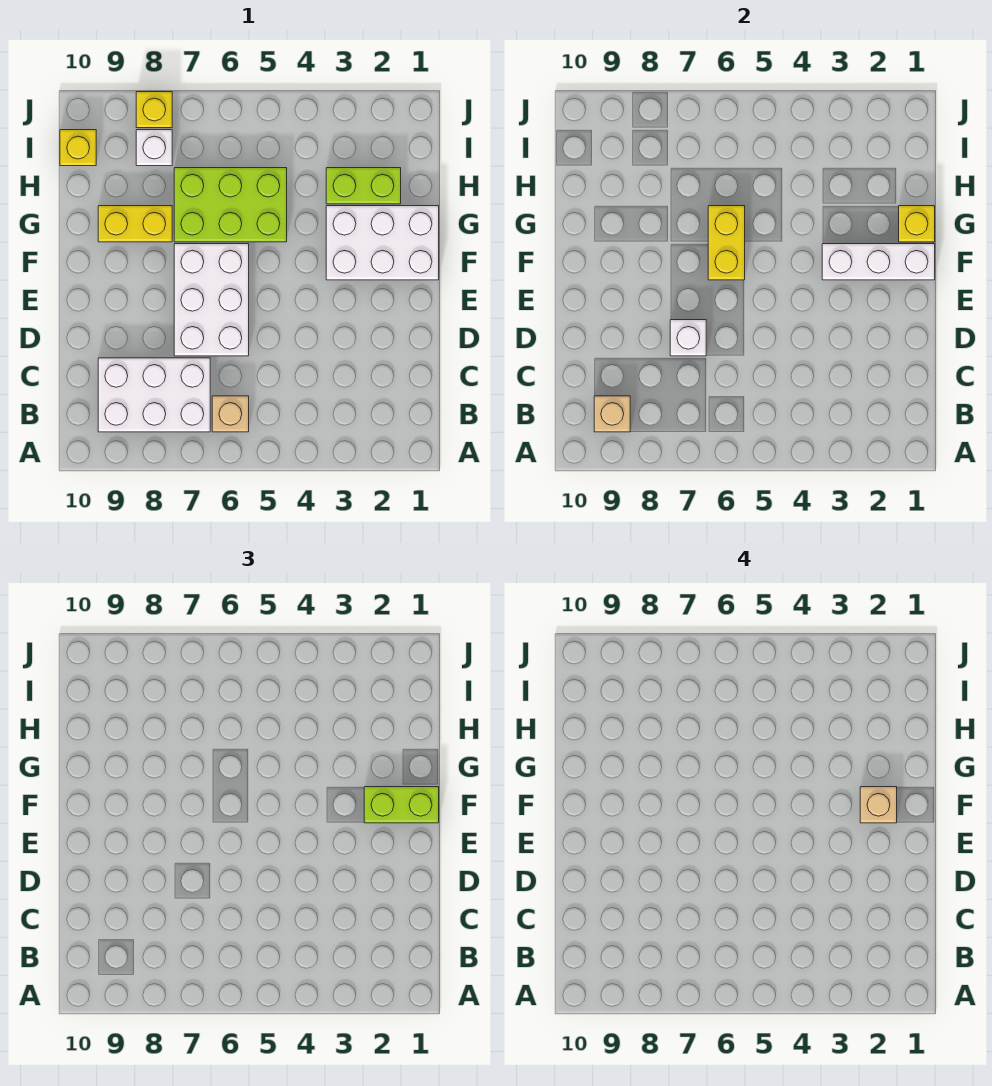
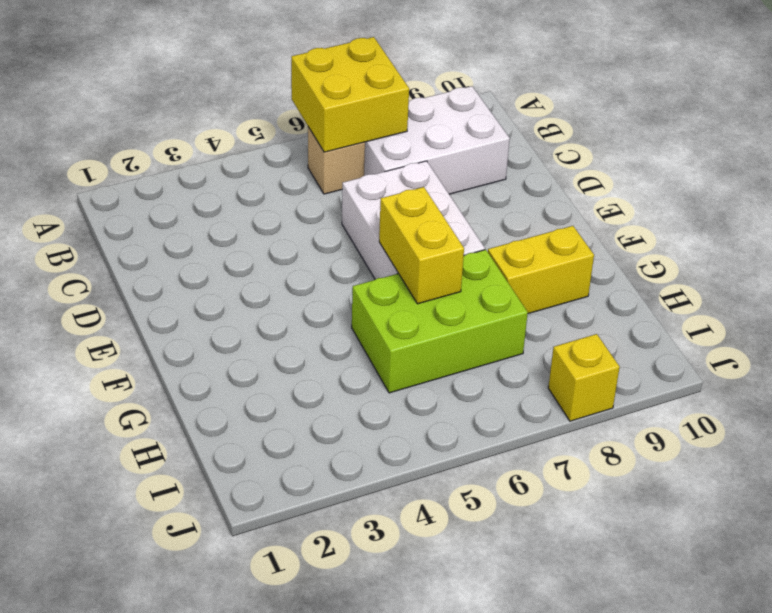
yellow 2x2 brick [291,37,409,152] -> none
none -> white 2x3 brick [326,206,439,280]
none -> lime 1x2 brick [326,168,401,204]
none -> white 1x1 brick [136,130,172,166]

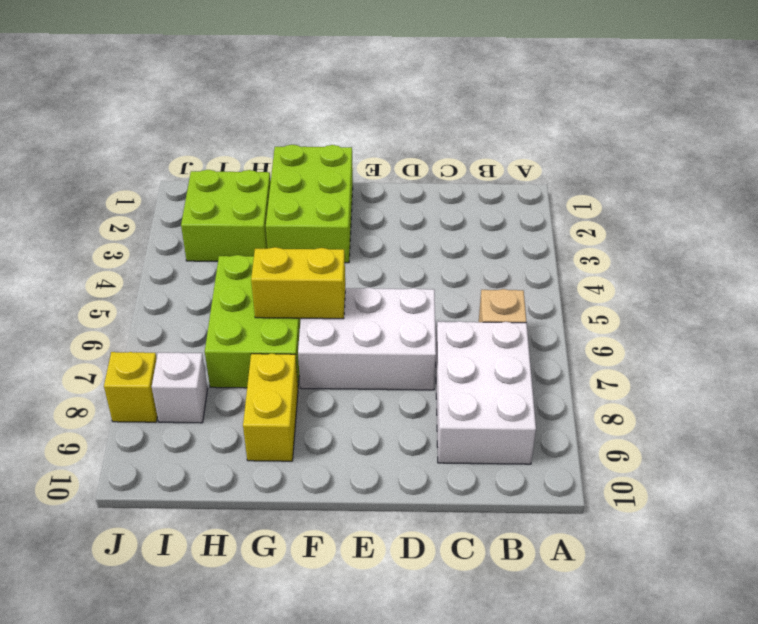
lime 2x3 brick [266,145,353,263] -> white 2x3 brick [326,206,439,280]
lime 2x2 brick [181,170,271,261] -> lime 1x2 brick [326,168,401,204]
none -> yellow 1x1 brick [60,130,96,166]
none -> tan 1x1 brick [594,396,630,432]
none -> white 1x1 brick [670,320,706,356]

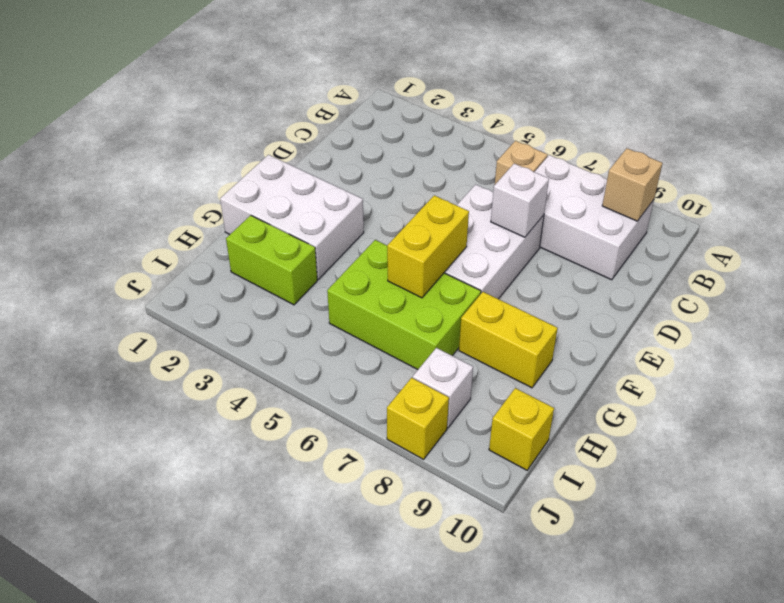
none -> white 1x3 brick [822,244,935,280]
none -> yellow 1x1 brick [899,206,935,242]
none -> lime 1x2 brick [364,787,439,823]

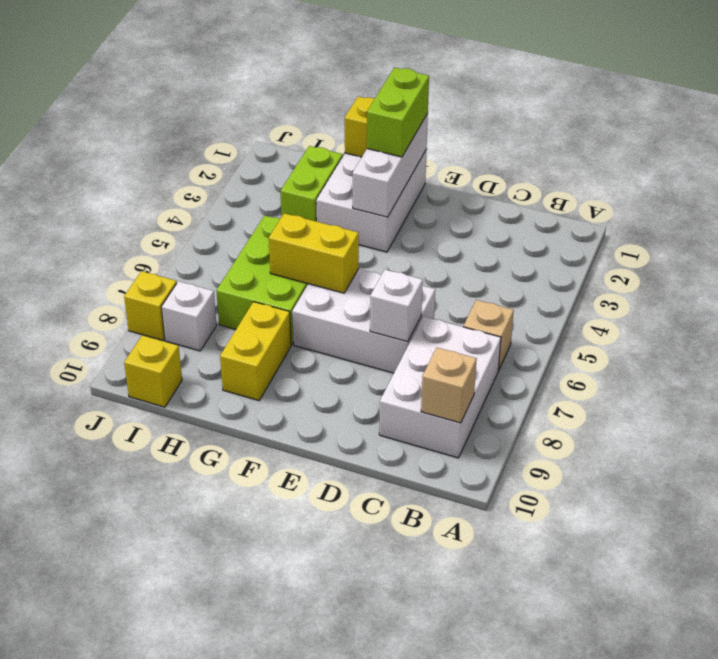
none -> tan 1x1 brick [860,787,897,823]

